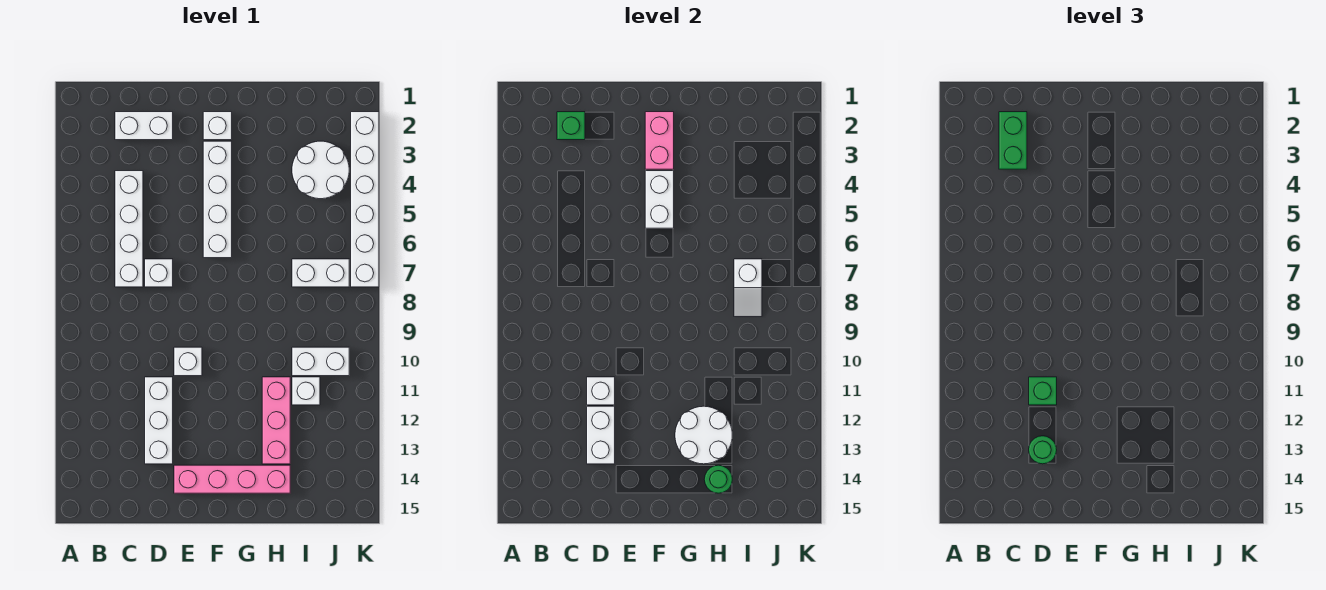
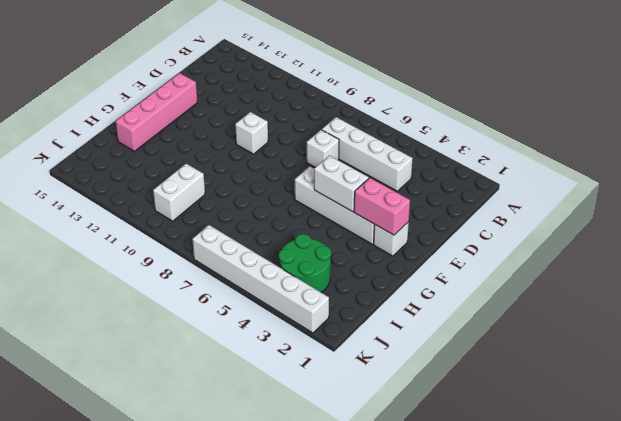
green 2x2 round brick [279,234,331,292] -> white 2x2 round brick [292,141,349,199]
none -> white 1x2 brick [115,112,173,140]
none -> white 1x3 brick [145,377,173,464]
none -> pink 1x3 brick [262,377,290,464]

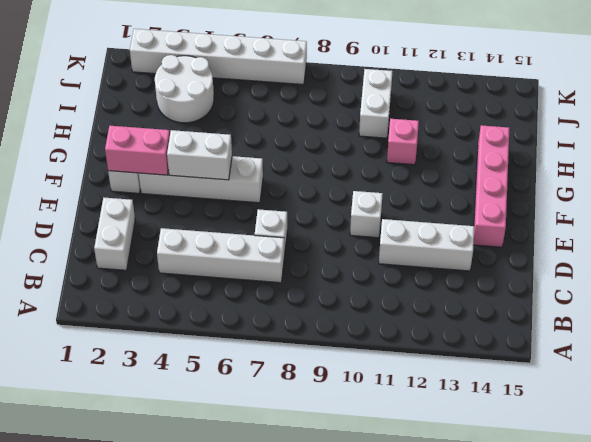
pink 1x1 brick [387,119,419,165] -> pink 1x3 brick [262,377,290,464]
none -> white 1x2 brick [292,259,349,287]
none -> white 1x1 brick [292,377,320,405]
none -> green 1x1 brick [557,112,585,140]

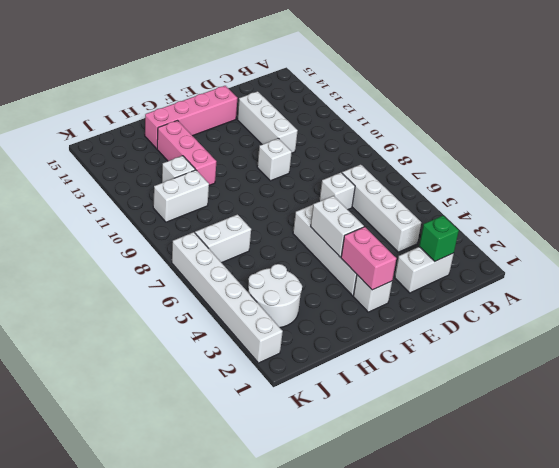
none -> white 1x1 brick [587,377,615,405]
none -> white 1x2 brick [587,406,615,464]
none -> white 2x2 round brick [675,406,732,464]

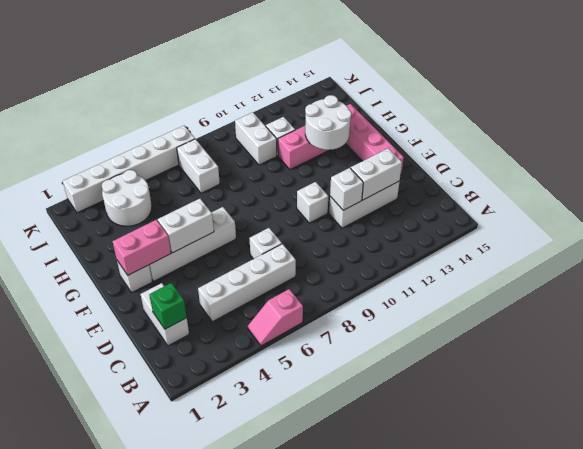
pink 1x2 slope [248,289,303,346] -> none
none -> green 1x1 round brick [704,465,732,493]
none -> white 1x2 slope [734,259,762,317]
none -> green 1x2 brick [999,112,1027,169]

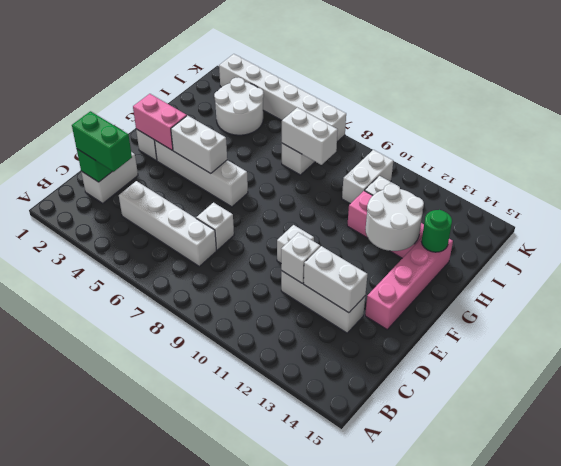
white 1x2 brick [282,108,338,165] -> white 1x2 slope [734,259,762,317]
none -> green 1x1 brick [1029,377,1057,405]
none -> green 1x1 round brick [1029,436,1057,464]

